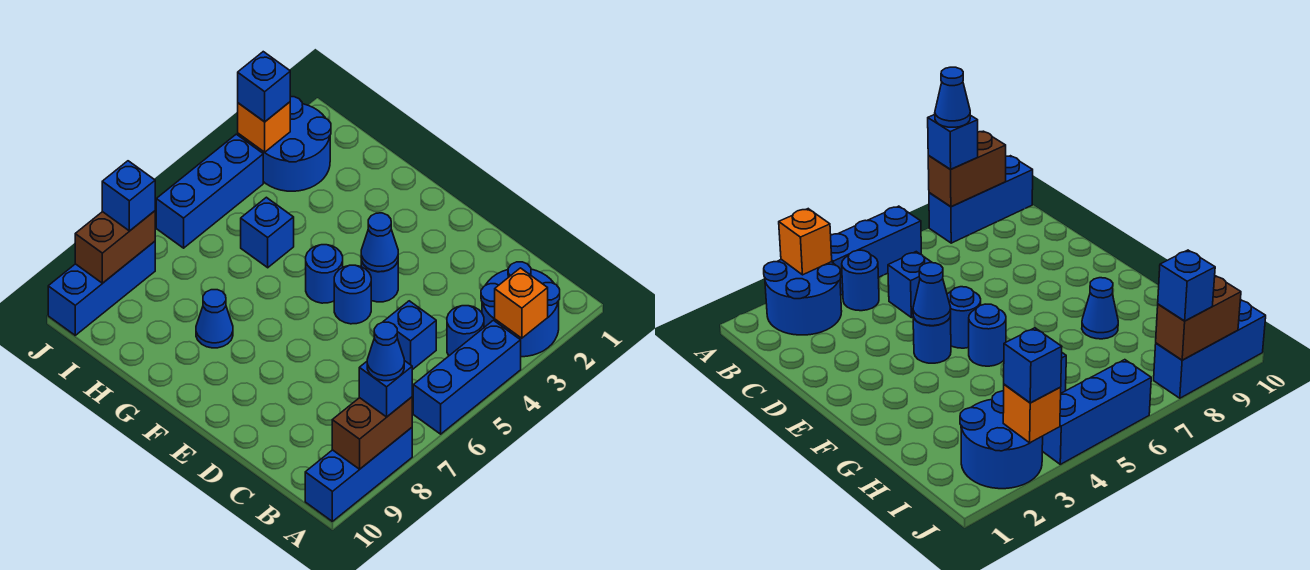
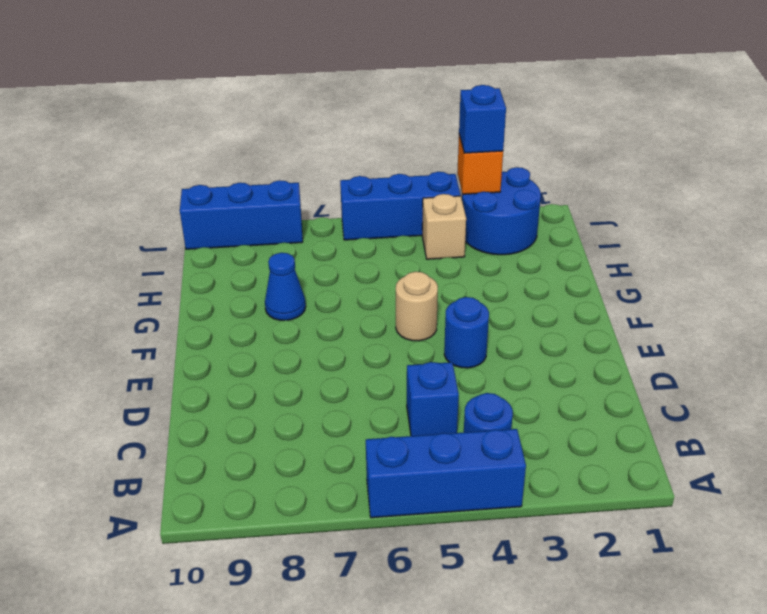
tan 1x1 round brick [396,272,438,341] -> blue 1x1 round brick [306,245,343,303]
tan 1x1 brick [422,194,466,259] -> none
none -> blue 2x2 round brick [481,262,560,357]
none -> blue 1x3 brick [305,428,412,521]
none -> blue 1x1 round brick [334,265,371,324]

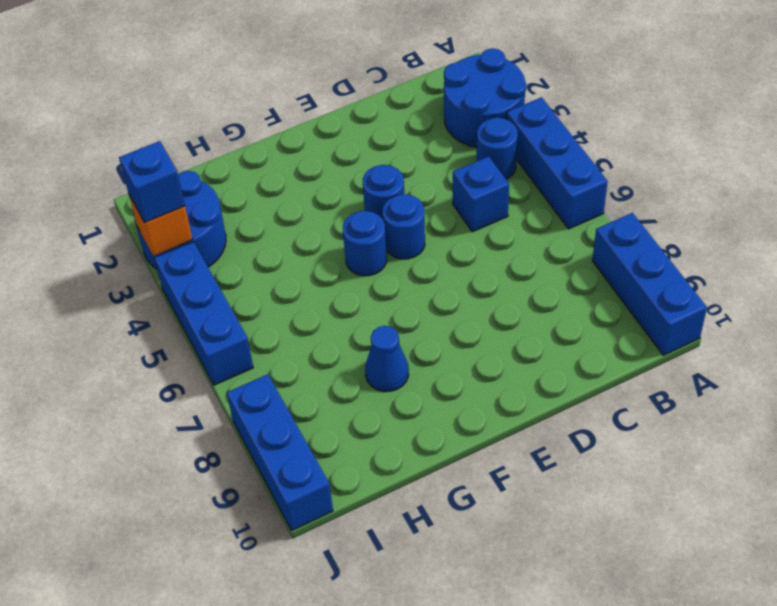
none -> blue 1x1 brick [241,197,294,268]
none -> orange 1x1 brick [495,268,548,338]
none -> brown 1x2 brick [332,397,412,469]

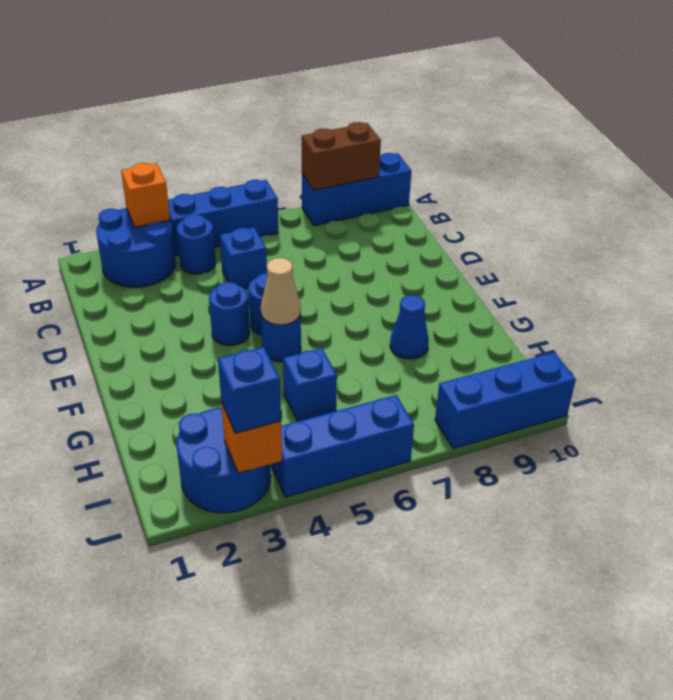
tan 1x1 cone [261,258,301,325] -> none
none -> blue 1x1 cone [361,213,398,272]
none -> brown 1x2 brick [75,211,155,283]
none -> blue 1x1 brick [359,361,412,417]

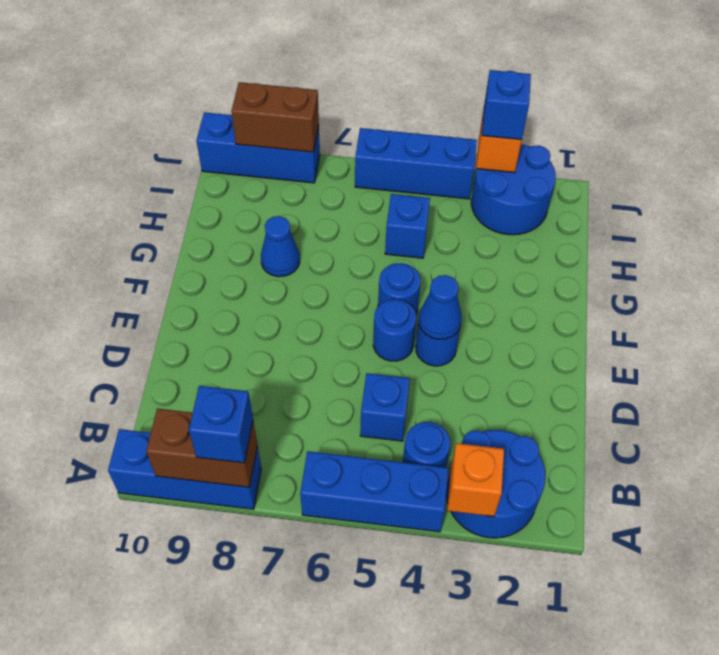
none -> blue 1x1 brick [102,161,155,231]
none -> blue 1x1 cone [367,322,404,381]

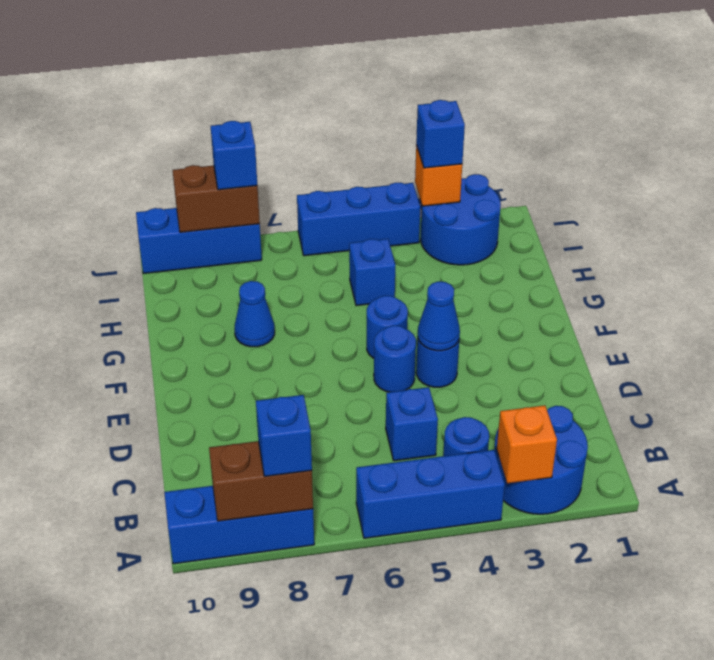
none -> blue 1x1 cone [367,322,404,381]

